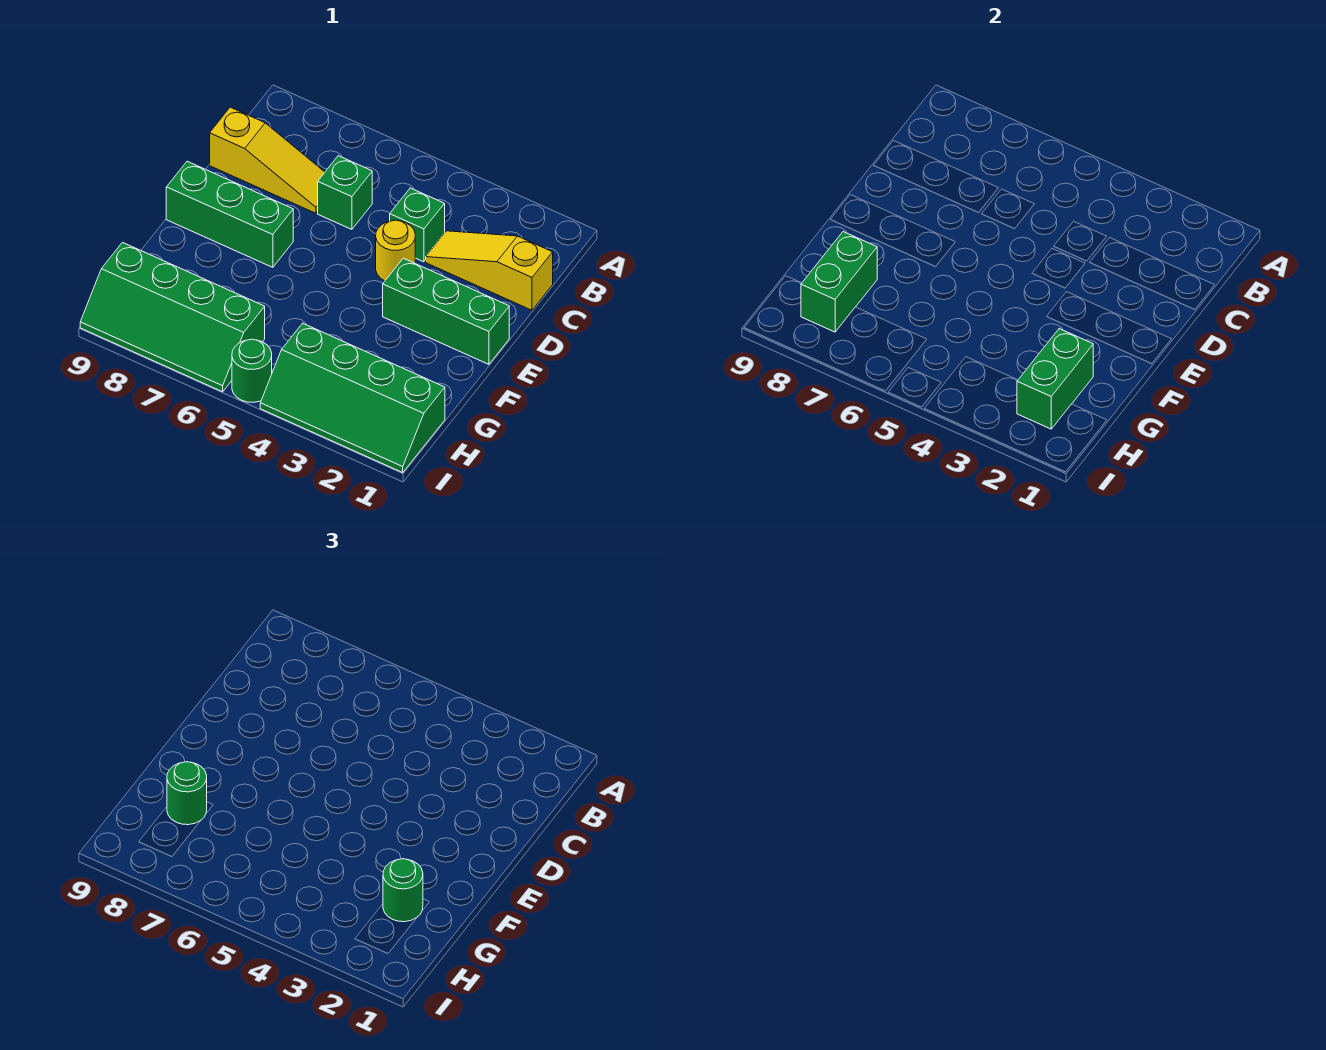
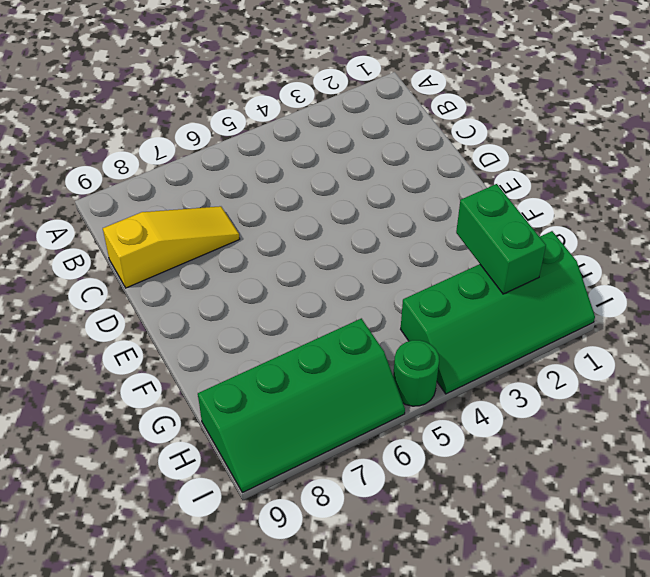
none -> yellow 1x3 slope [426,231,553,310]
none -> green 1x1 brick [390,188,445,262]
none -> green 1x1 brick [318,156,372,229]

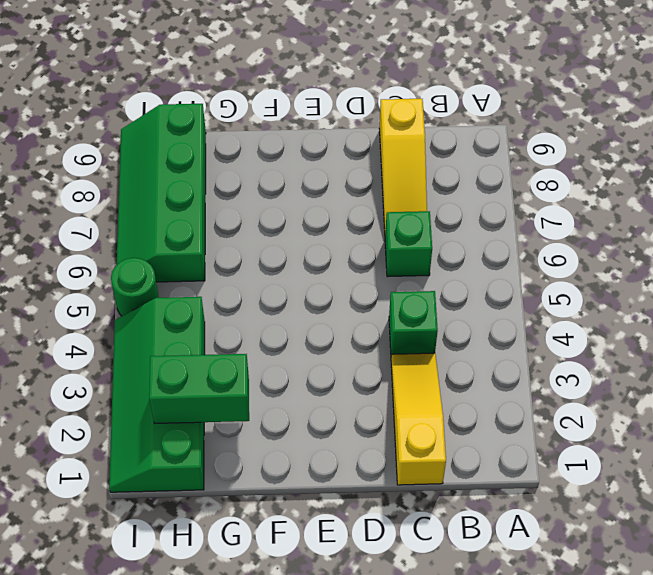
none -> yellow 1x1 round brick [376,220,415,281]
none -> green 1x3 brick [383,258,509,364]
none -> green 1x3 brick [166,161,293,267]

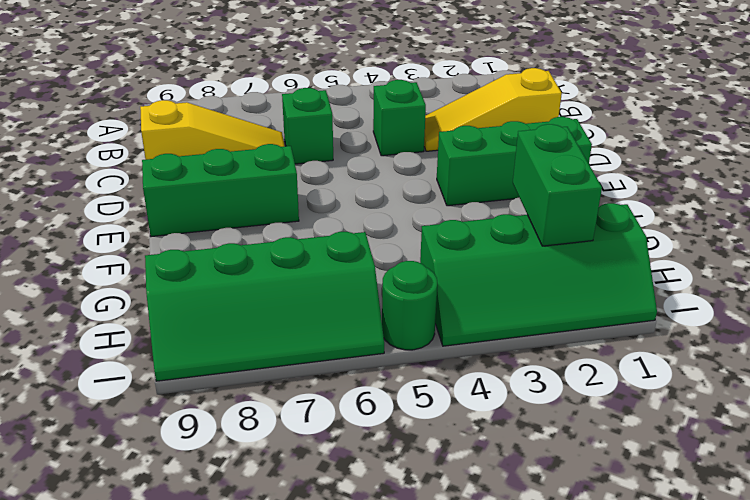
none -> yellow 1x1 round brick [376,220,415,281]
none -> green 1x2 brick [801,232,877,332]
none -> green 1x1 round brick [383,859,423,922]

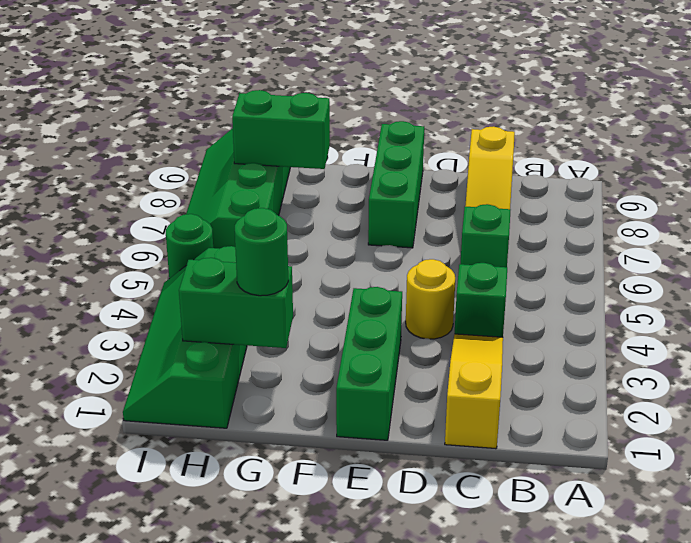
none -> green 1x1 round brick [167,762,207,825]

